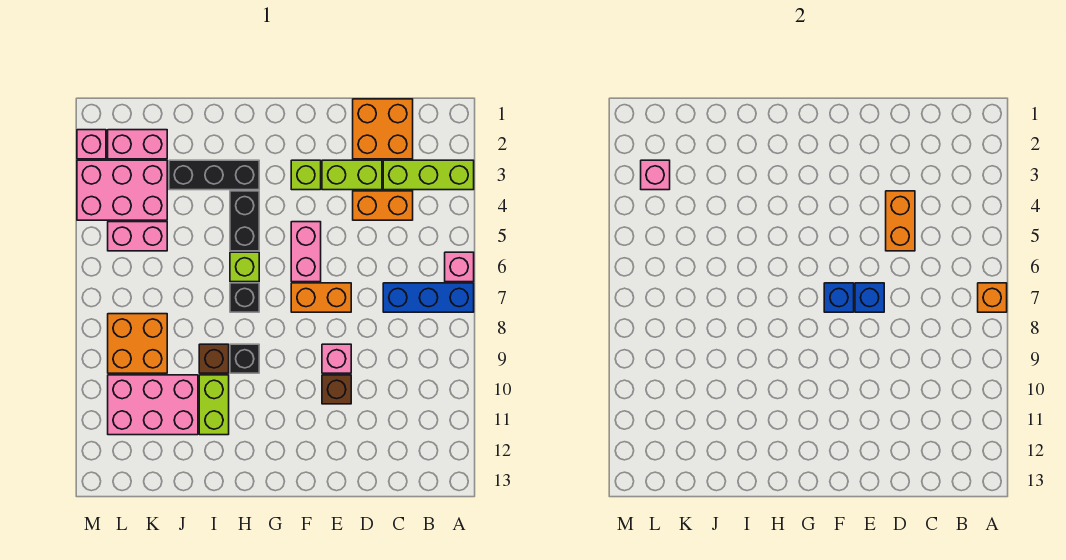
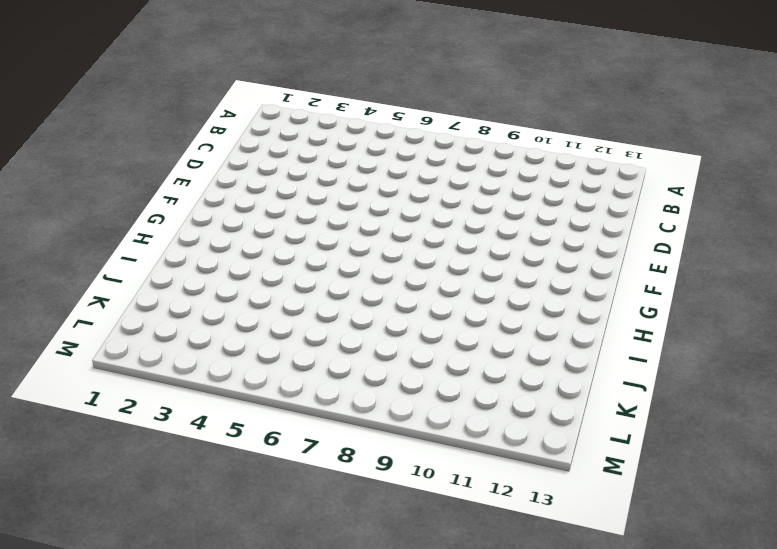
none -> lime 1x3 brick [383,160,474,190]
none -> pink 1x1 brick [445,252,474,282]
none -> blue 1x3 brick [383,283,474,312]

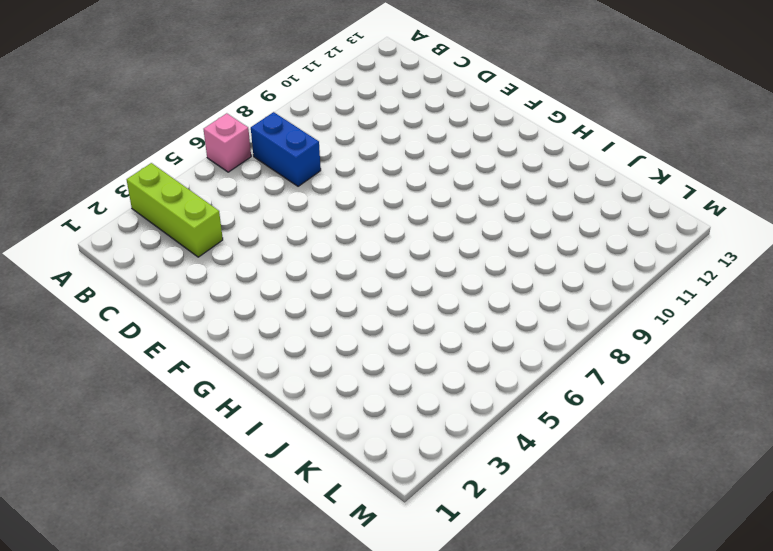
blue 1x2 brick [251,112,321,186] -> blue 1x3 brick [383,283,474,312]
none -> orange 2x2 brick [353,99,413,159]
none -> orange 1x2 brick [353,191,413,220]
none -> lime 1x2 brick [322,160,382,190]

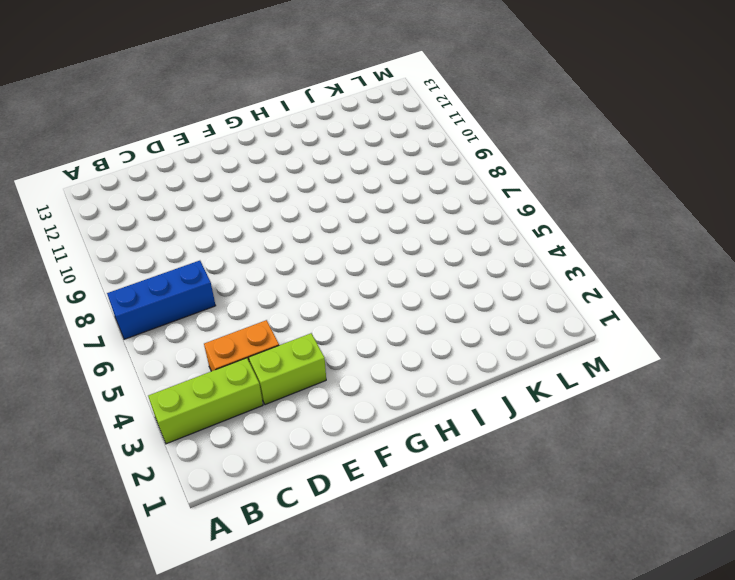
none -> pink 1x1 brick [445,252,474,282]
none -> orange 2x2 brick [353,99,413,159]
none -> orange 1x2 brick [291,283,351,312]

